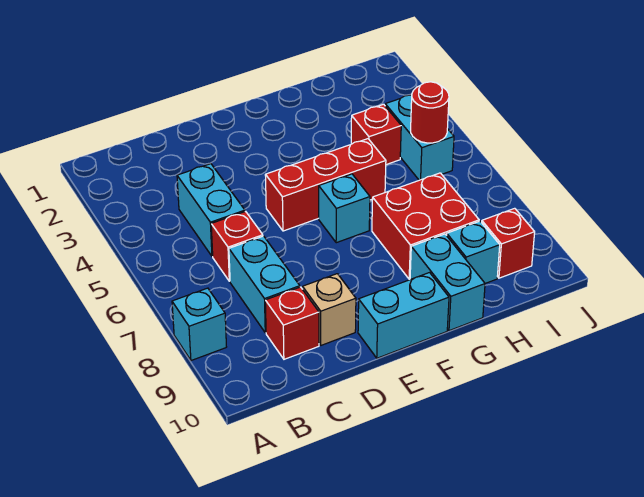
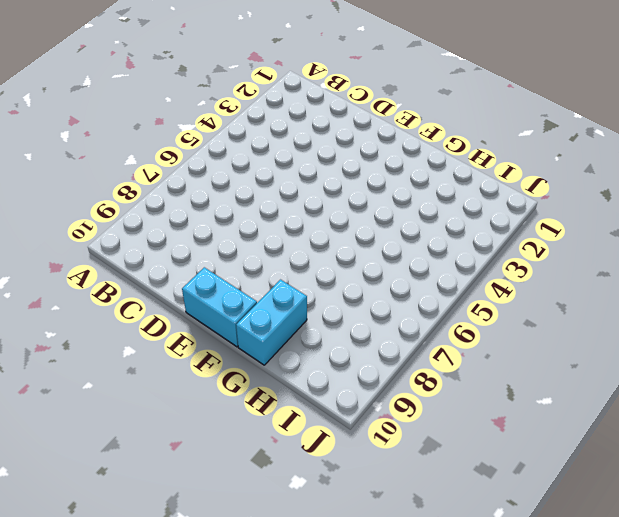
none -> cyan 1x1 brick [172,288,226,361]
none -> cyan 1x2 brick [177,164,245,256]
none -> red 1x1 brick [211,211,263,281]

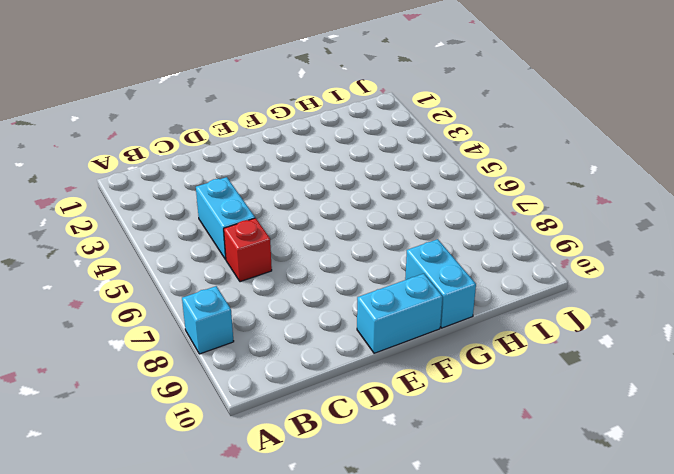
none -> cyan 1x2 brick [229,236,300,333]
none -> red 1x1 brick [265,287,319,359]
none -> tan 1x1 brick [303,274,356,345]

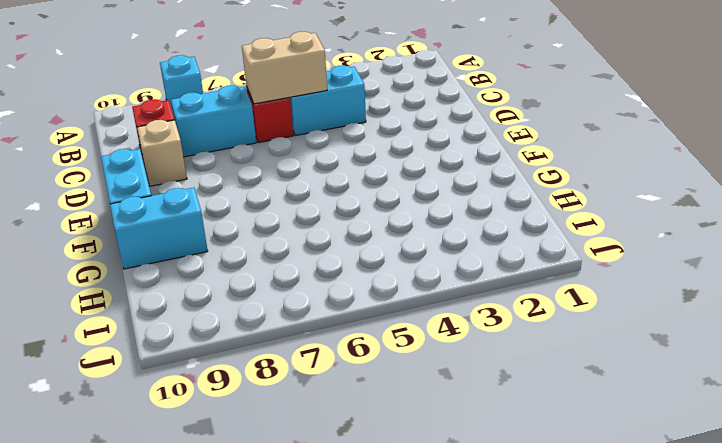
tan 1x2 brick [242,32,327,104] -> none
none -> red 1x3 brick [265,139,386,231]
none -> cyan 1x1 brick [319,174,370,243]
none -> red 2x2 brick [372,173,479,279]

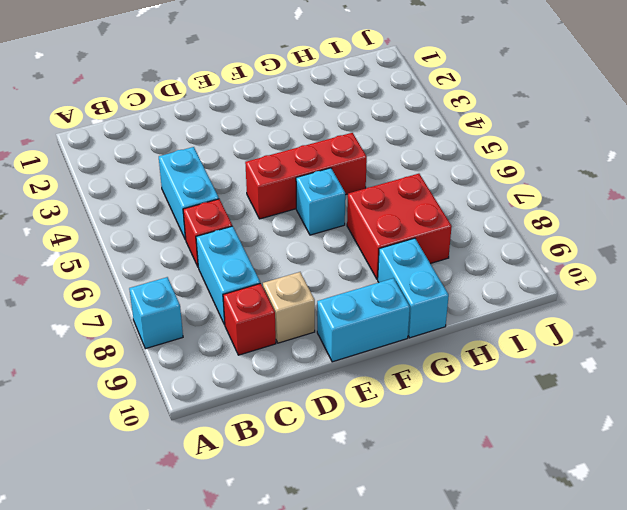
none -> red 1x1 brick [351,104,401,165]
none -> cyan 1x1 brick [447,221,500,283]
none -> cyan 1x2 brick [385,95,454,180]

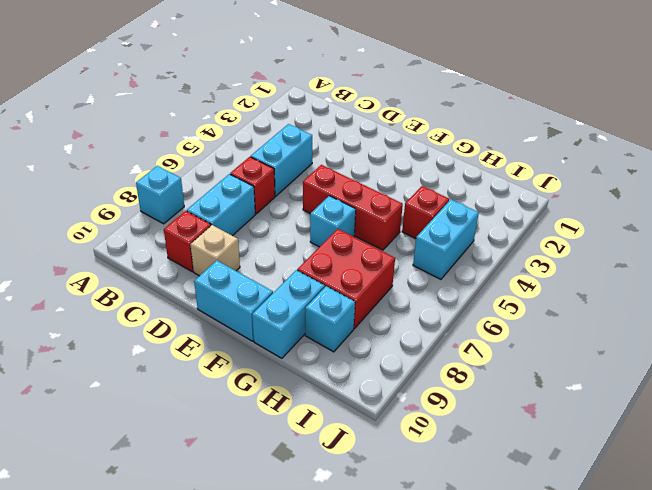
none -> red 1x1 brick [482,208,535,278]
none -> red 1x1 round brick [411,82,449,143]

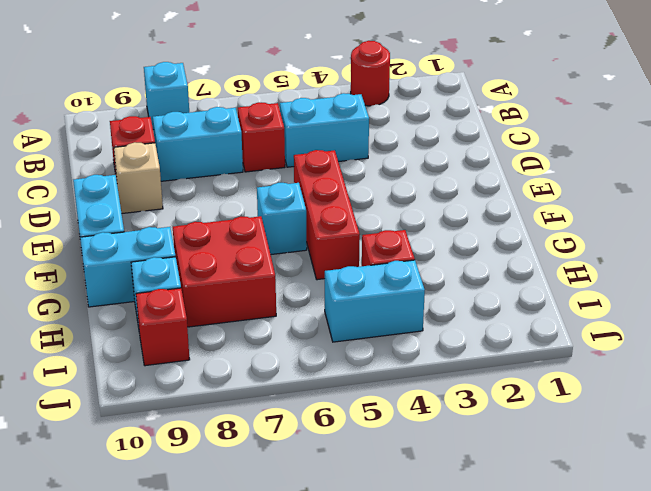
red 1x1 round brick [351,41,390,106] -> red 1x1 round brick moved to [411,82,449,143]

